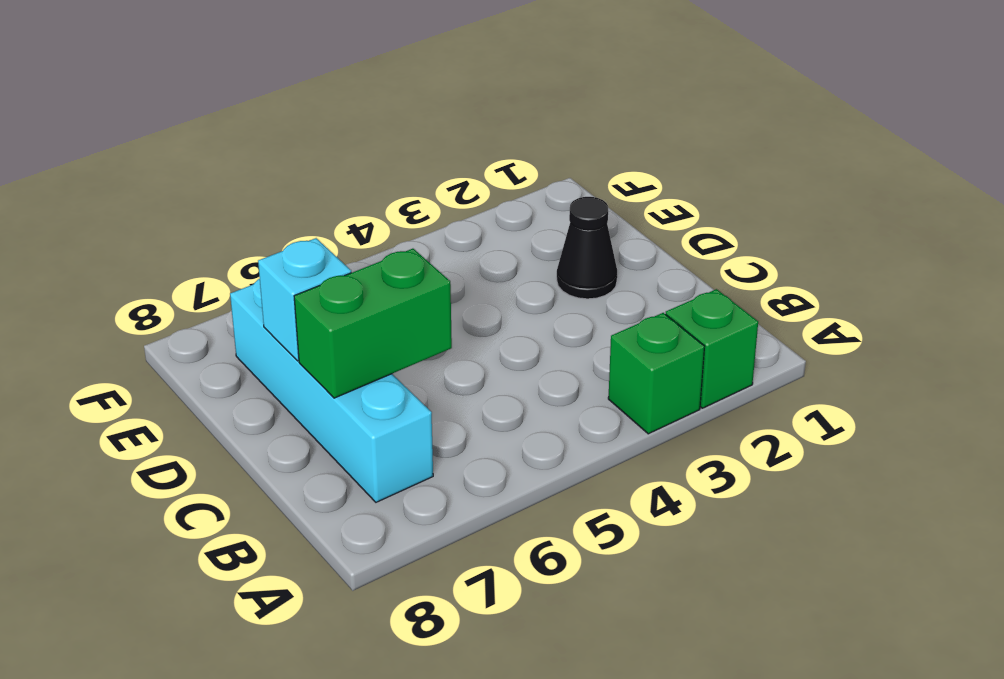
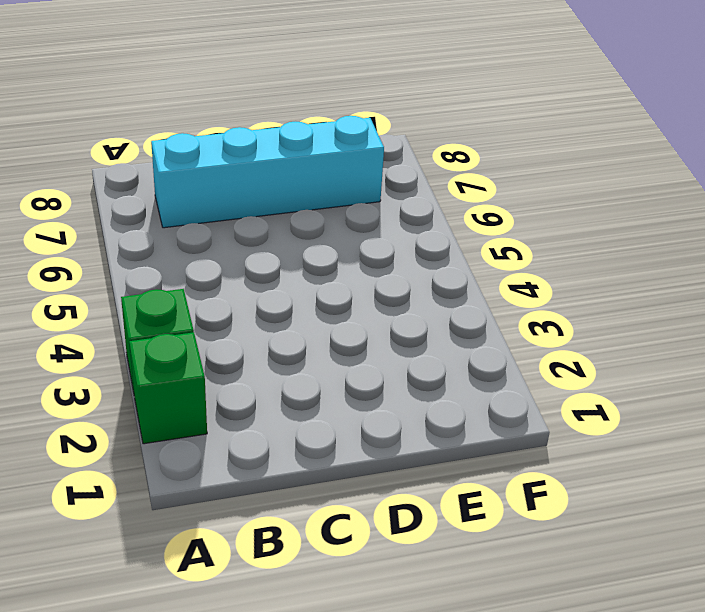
none -> black 1x1 cone [557,197,617,299]
none -> green 1x2 brick [294,249,452,398]

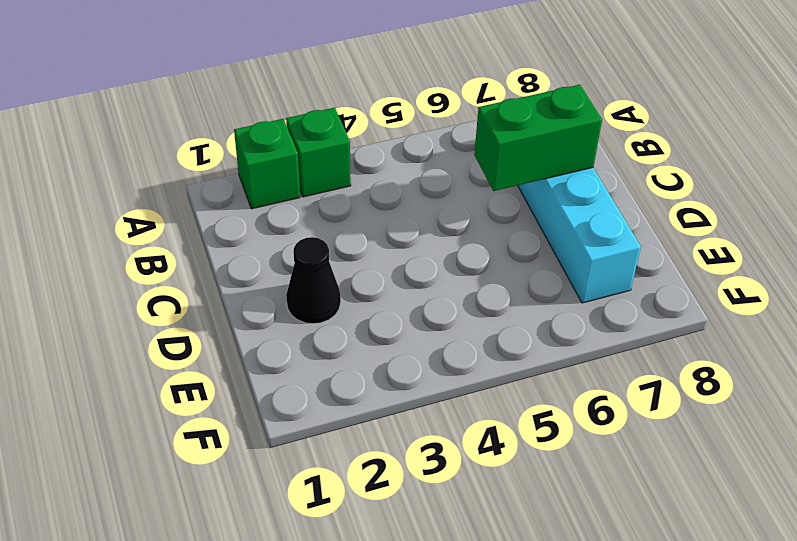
none -> cyan 1x1 brick [258,238,351,361]

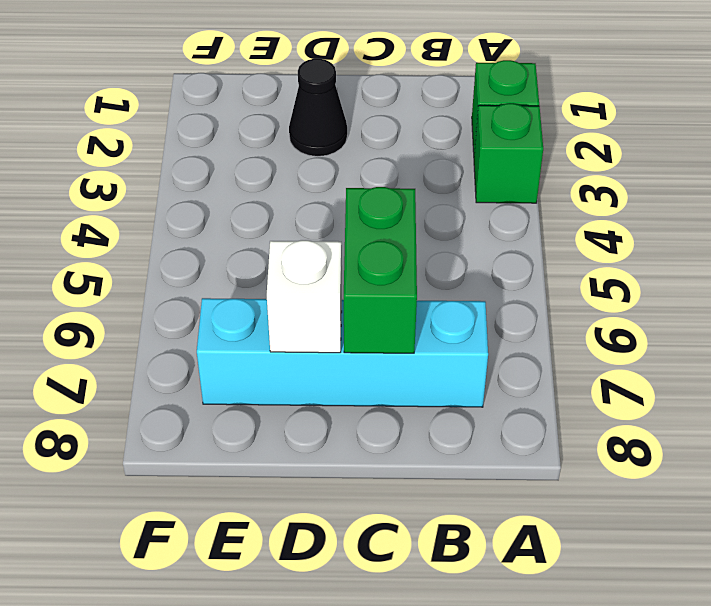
white 1x1 brick [267,240,342,353] -> cyan 1x1 brick [258,238,351,361]

